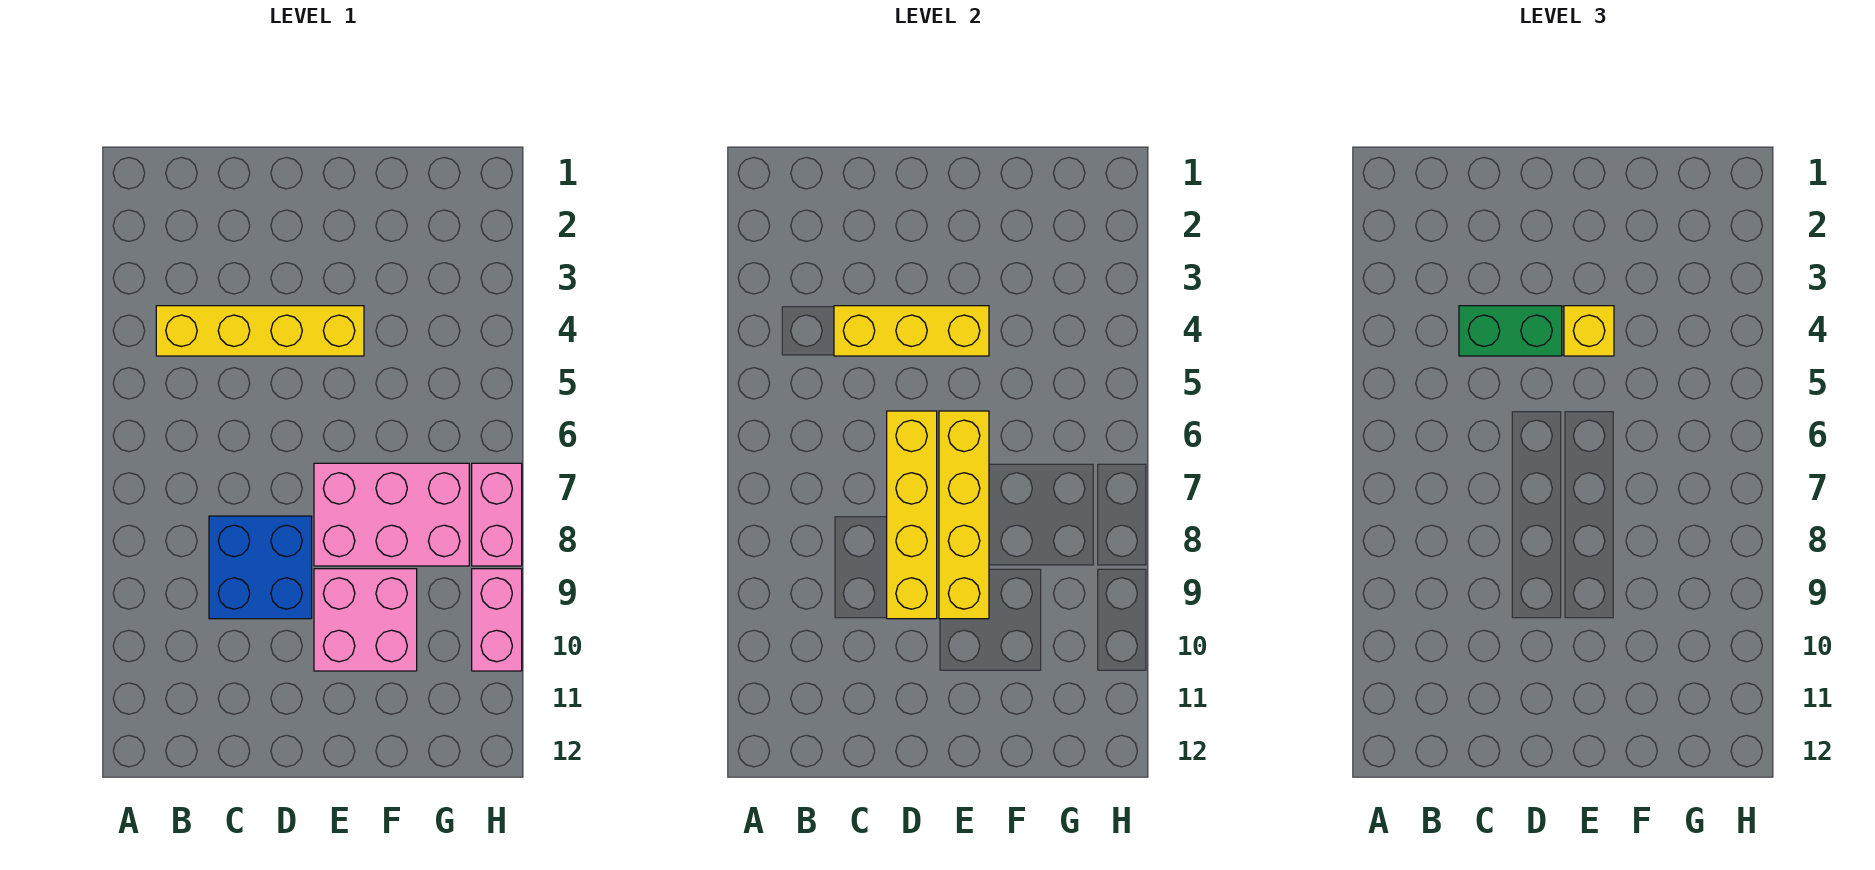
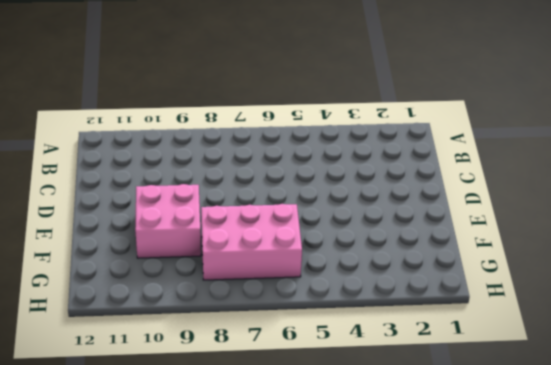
pink 2x3 brick [201,204,302,280] -> pink 2x3 brick turned to [314,463,469,566]
none -> yellow 1x4 brick [156,306,364,356]
none -> blue 2x2 brick [209,516,312,619]

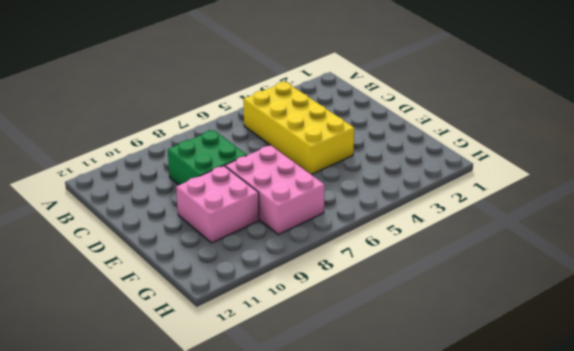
yellow 2x4 brick [243,82,354,175] -> yellow 1x4 brick [156,306,364,356]
green 2x2 brick [168,130,247,185] -> blue 2x2 brick [209,516,312,619]
none -> pink 1x2 brick [472,463,522,566]
none -> pink 1x2 brick [472,569,522,671]

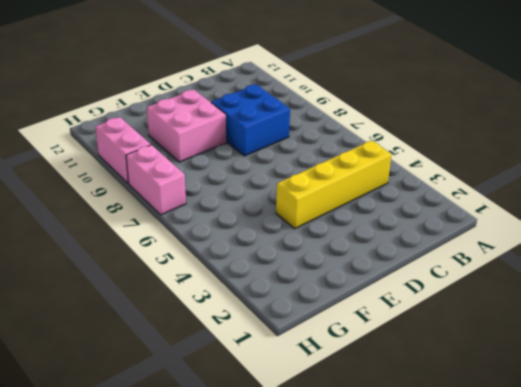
none -> pink 2x3 brick [314,463,469,566]
none -> yellow 1x3 brick [834,306,989,356]

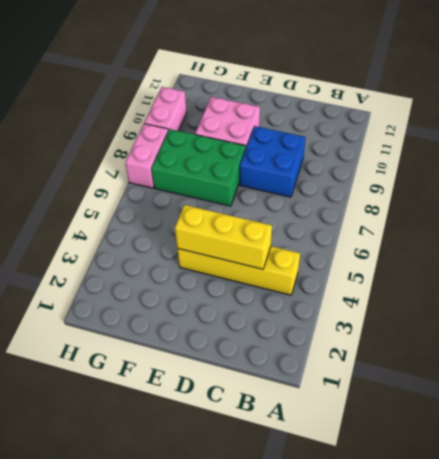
green 2x3 brick [151,129,246,206] -> pink 2x3 brick [314,463,469,566]
none -> yellow 1x4 brick [887,411,937,619]
none -> yellow 1x4 brick [939,411,989,619]

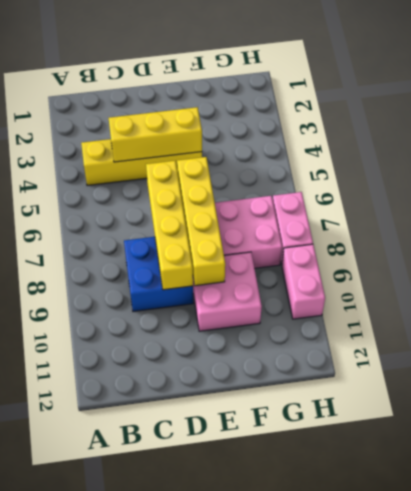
none -> green 1x2 brick [1459,306,1562,356]
none -> yellow 1x1 brick [1564,306,1614,356]

